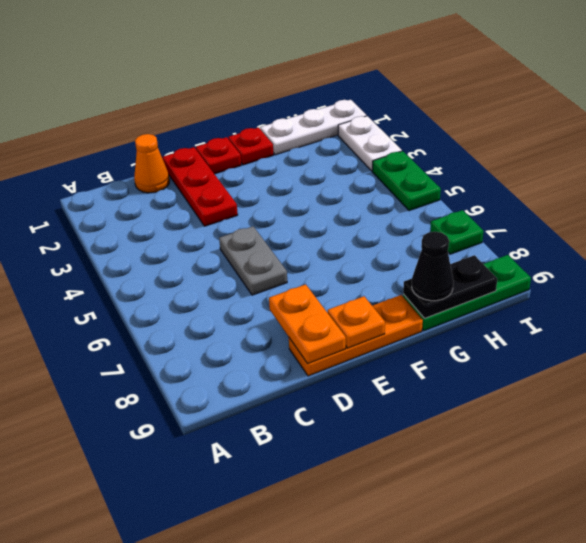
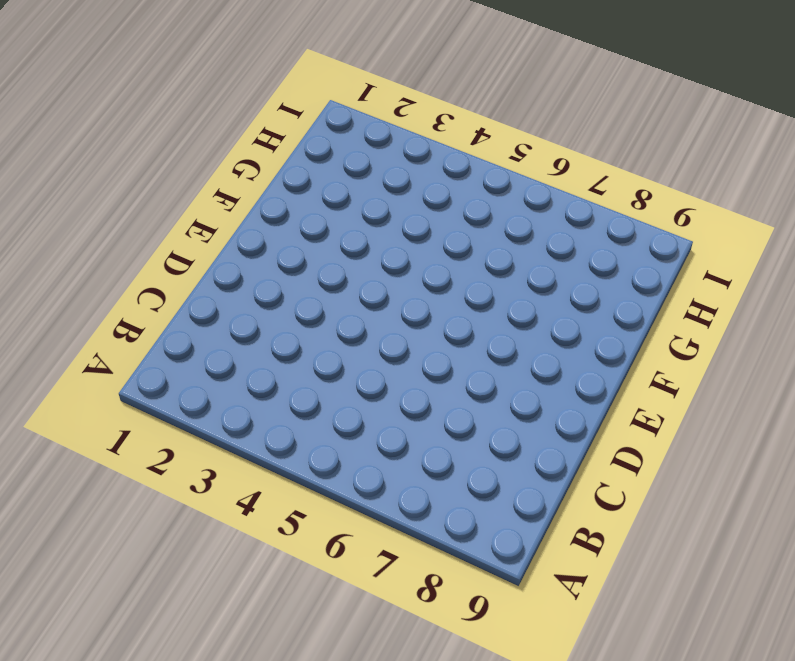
none -> orange 1x1 cone [134,134,170,193]
none -> red 1x3 plate [163,147,238,226]
none -> grey 1x2 plate [219,226,287,295]

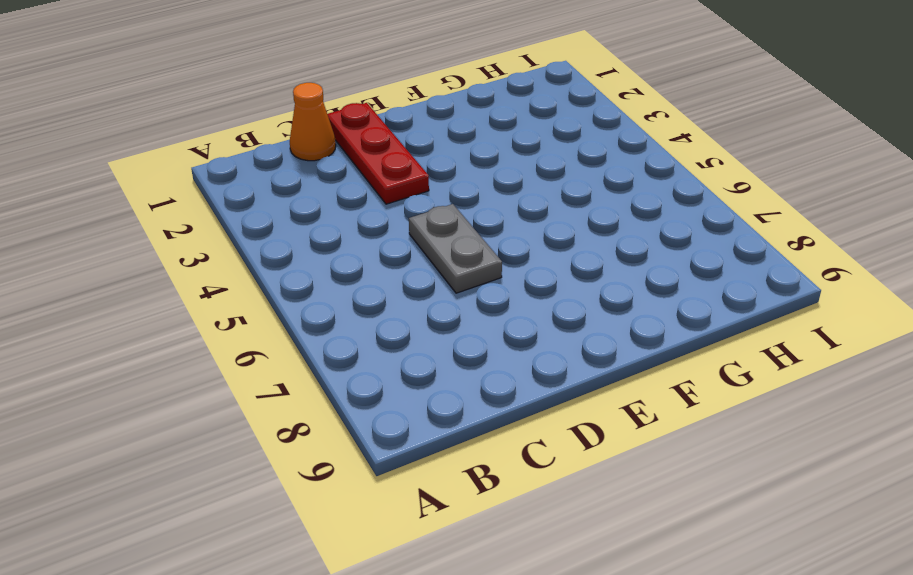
none -> orange 1x3 plate [289,295,423,376]
none -> red 1x1 plate [196,137,241,174]
none -> red 1x1 plate [228,128,274,165]

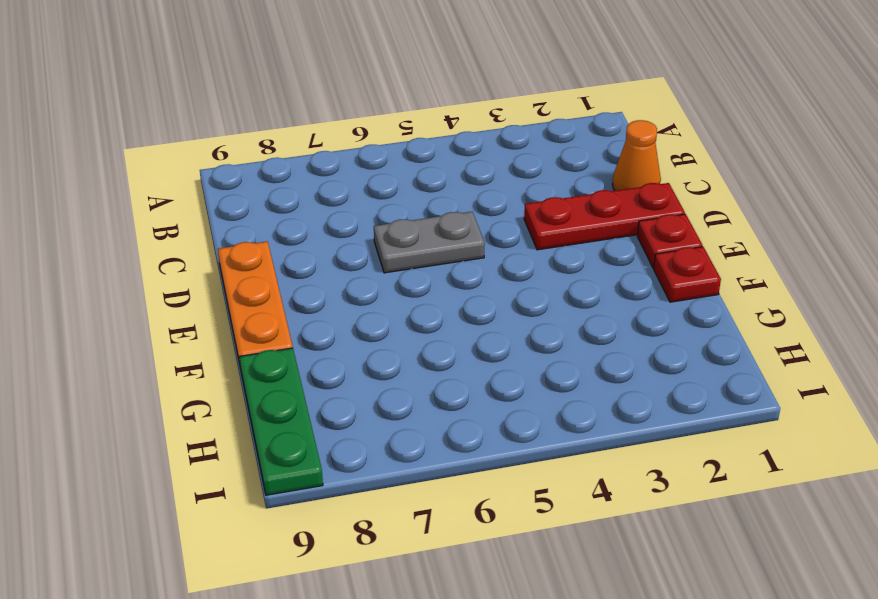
none -> white 1x3 plate [260,100,367,155]
none -> white 1x2 plate [338,116,402,171]
none -> green 1x2 plate [372,151,441,211]

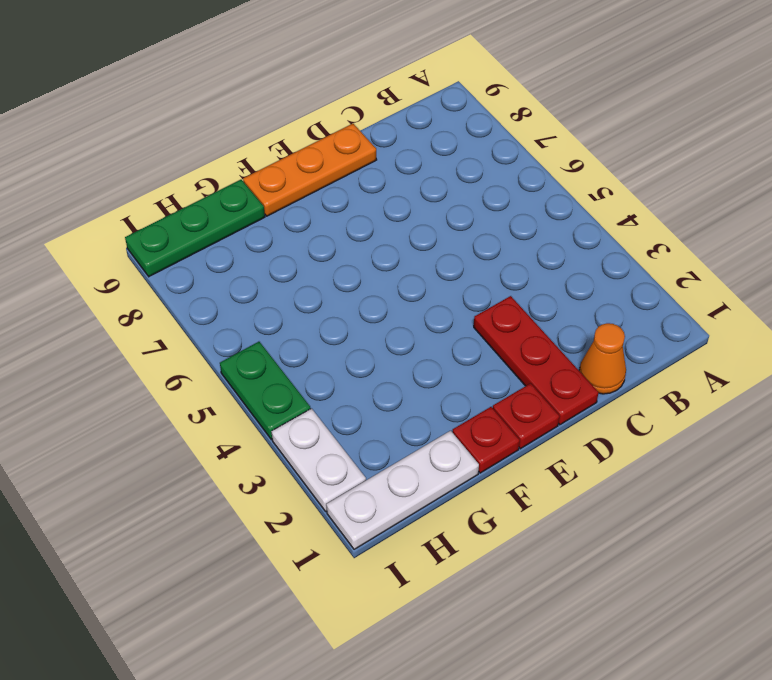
none -> grey 1x2 plate [219,226,287,295]
none -> green 1x1 plate [430,210,484,254]
none -> orange 1x2 plate [269,284,346,364]

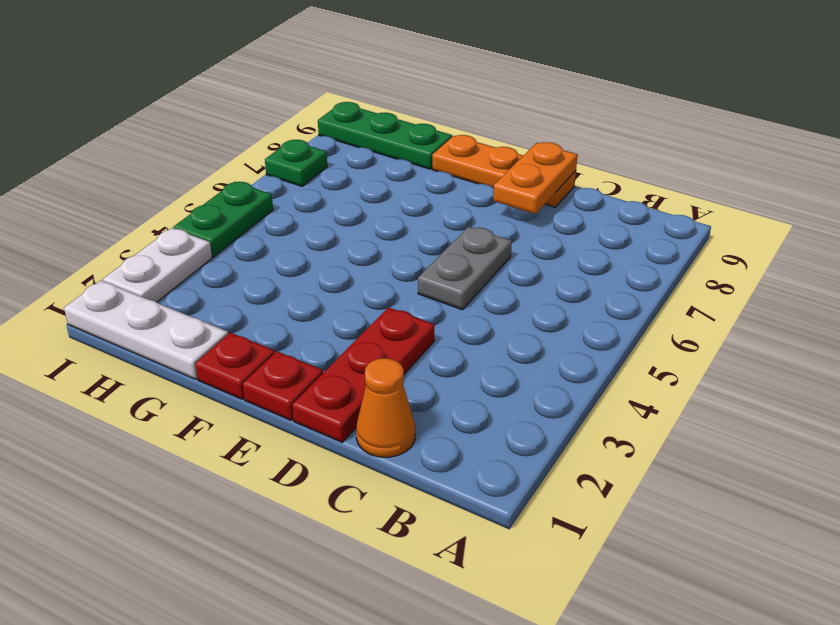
none -> orange 1x1 plate [328,296,385,348]
none -> black 1x2 plate [403,255,497,318]
none -> black 1x1 cone [412,232,453,301]

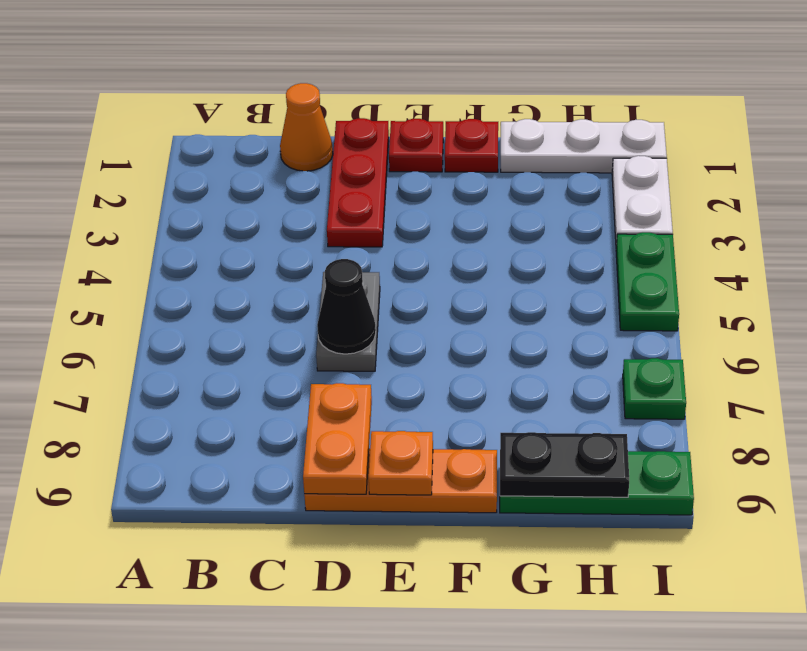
black 1x1 cone [317,259,376,354] -> black 1x1 cone moved to [412,232,453,301]

